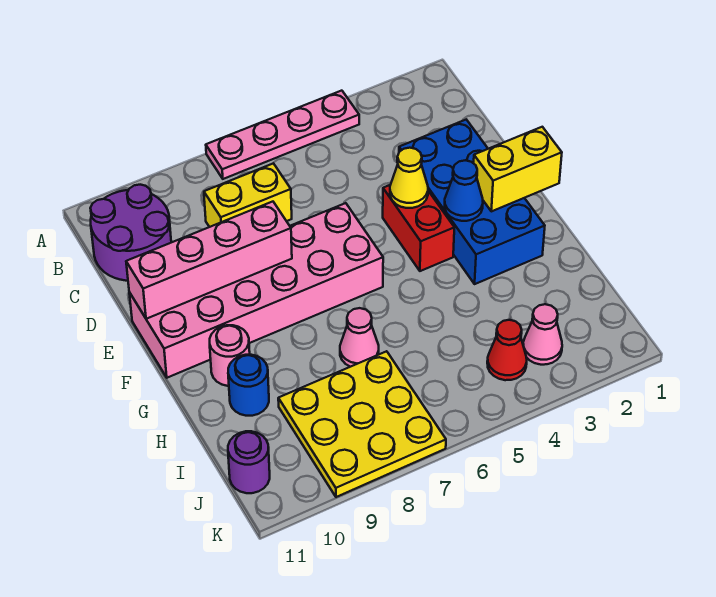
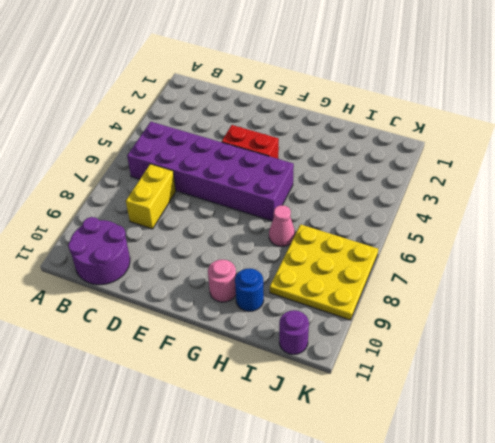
purple 2x6 brick [127,122,294,221] -> pink 2x6 brick [129,203,383,378]
none -> pink 1x4 plate [206,91,359,179]
none -> blue 2x4 brick [399,120,545,284]
none -> pink 1x1 cone [523,304,562,365]

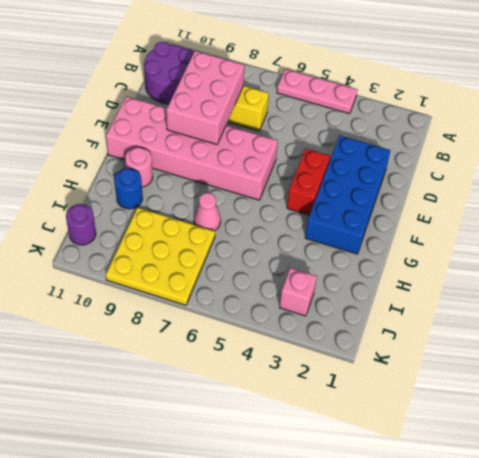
pink 1x3 plate [277,69,358,114] -> pink 1x4 plate [206,91,359,179]
pink 2x3 brick [166,51,245,144] -> pink 1x4 brick [126,202,292,319]
pink 1x1 brick [280,268,317,316] -> pink 1x1 cone [523,304,562,365]
none -> red 1x1 cone [487,320,527,380]
none -> yellow 1x1 cone [390,148,428,208]
none -> yellow 1x2 brick [474,127,562,211]

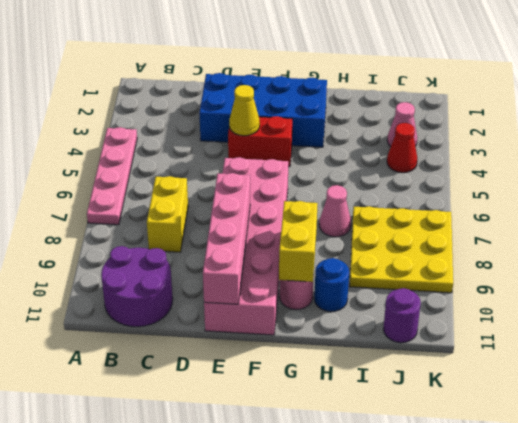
yellow 1x2 brick [279,201,318,282] -> yellow 1x2 brick moved to [474,127,562,211]
none -> blue 1x1 cone [445,160,483,221]

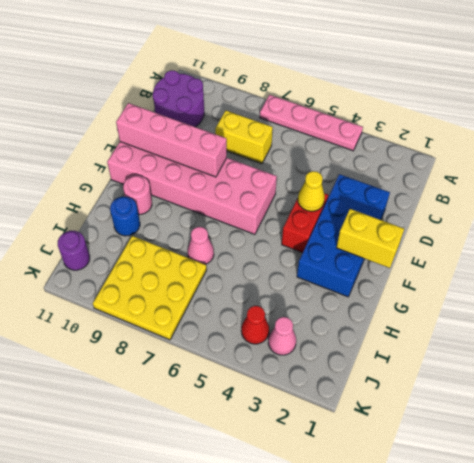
none -> blue 1x1 cone [445,160,483,221]

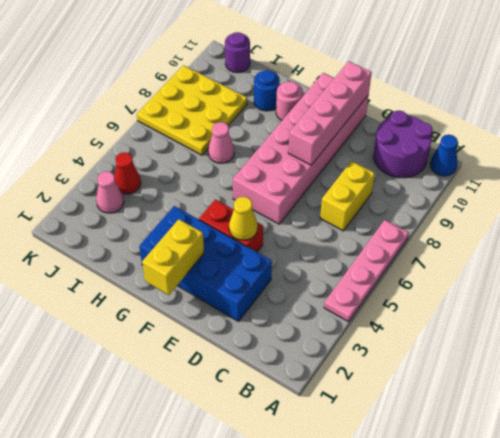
blue 1x1 cone [430,135,458,176] -> blue 1x1 cone moved to [445,160,483,221]

